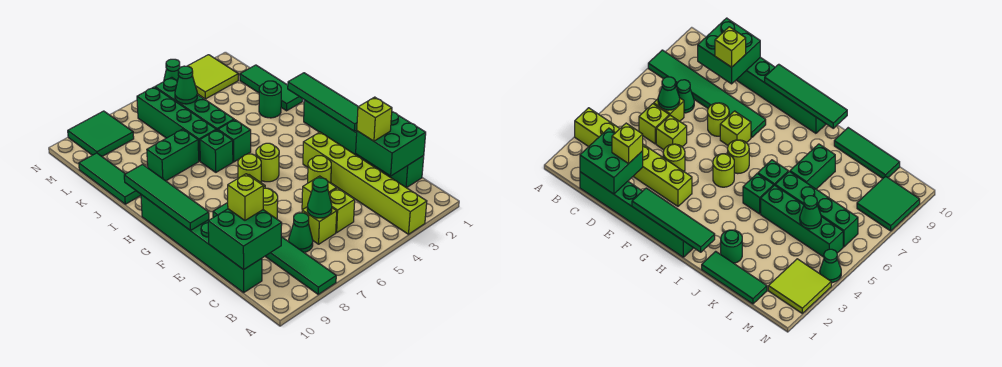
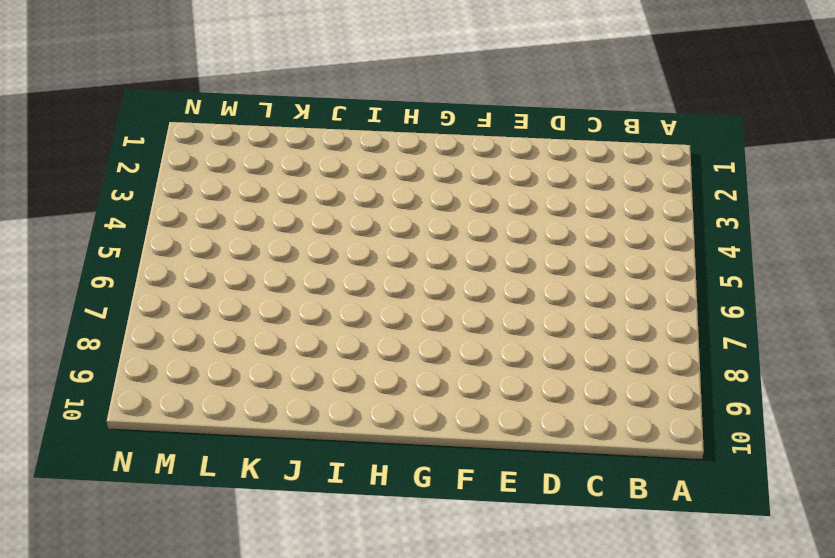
none -> lime 1x6 brick [303,132,427,234]
none -> green 1x6 tile [213,203,336,294]
none -> green 1x6 brick [304,100,424,188]
none -> lime 1x1 brick [329,188,355,233]

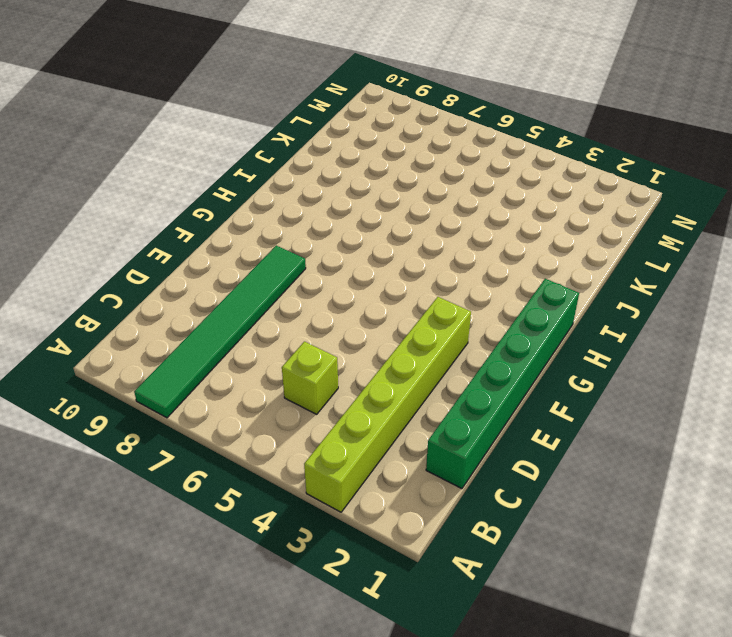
none -> lime 1x1 brick [302,207,337,244]
none -> green 1x1 cone [289,213,313,252]
none -> green 1x6 brick [141,195,262,293]
none -> lime 1x1 brick [302,176,336,210]

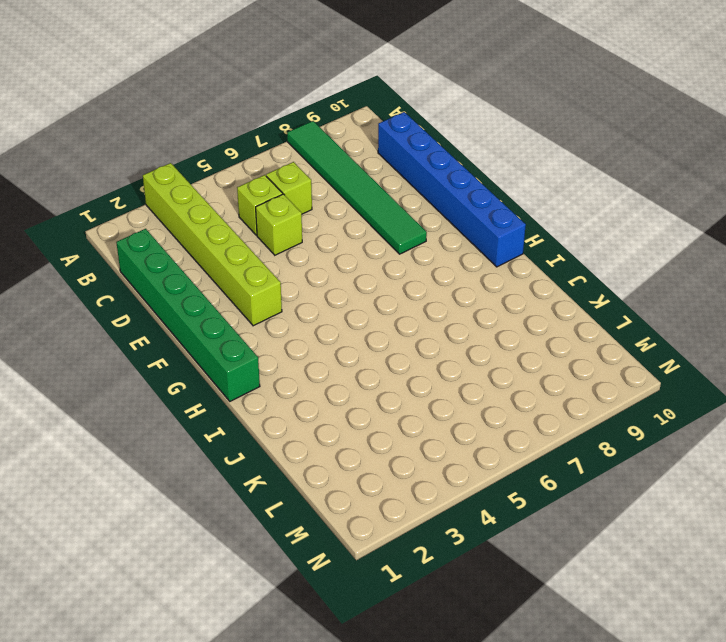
blue 1x6 brick [378,112,526,267] -> green 1x6 brick [141,195,262,293]
none -> green 1x1 cone [289,213,313,252]
none -> lime 1x1 round brick [308,156,331,183]
none -> lime 1x1 round brick [263,188,278,219]
none -> lime 1x1 brick [720,111,751,145]

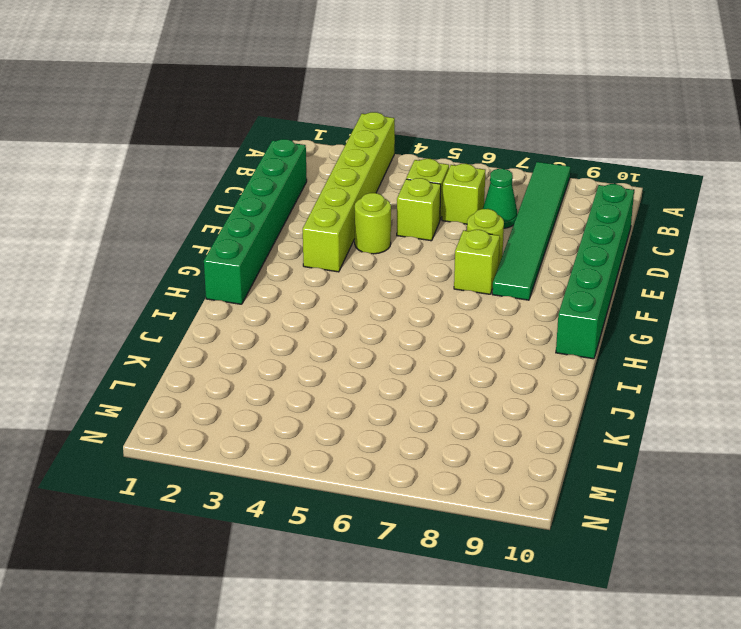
none -> lime 1x1 round brick [256,143,279,182]
none -> lime 1x1 round brick [238,154,261,182]
none -> green 1x1 brick [218,120,251,162]
none -> green 1x1 brick [200,130,233,172]

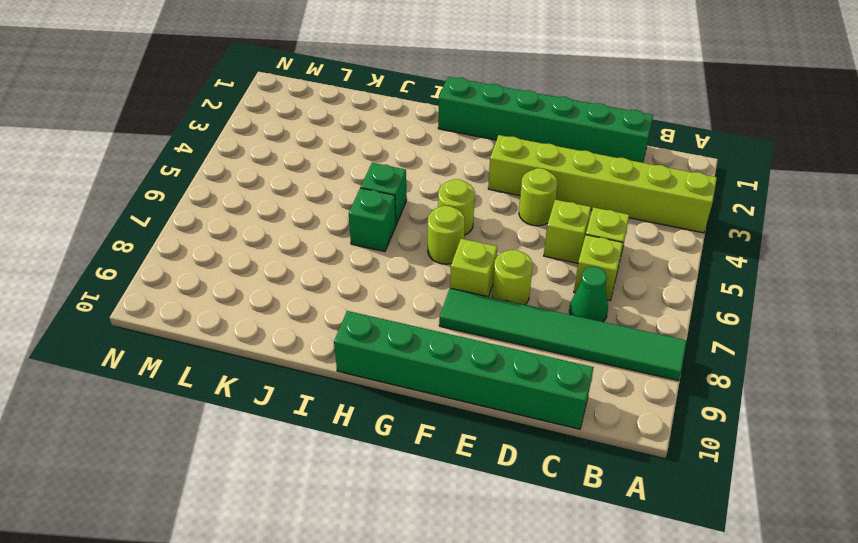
none -> green 1x3 tile [240,65,303,111]
none -> green 1x1 round brick [259,81,281,118]
none -> green 1x4 brick [155,78,234,130]
none -> green 1x4 brick [137,87,216,161]

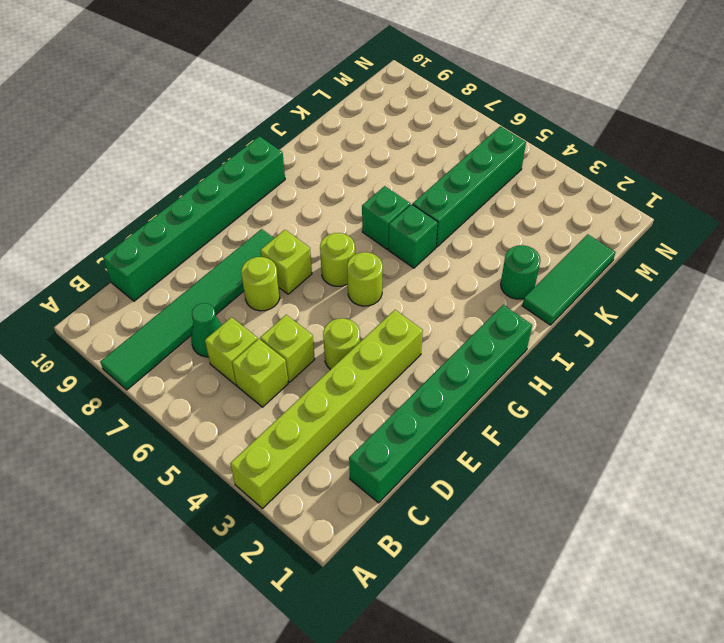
none -> green 1x4 brick [137,87,216,161]
none -> green 1x2 brick [147,129,199,181]
none -> green 1x3 tile [79,153,141,204]
none -> lime 2x2 tile [188,55,238,99]

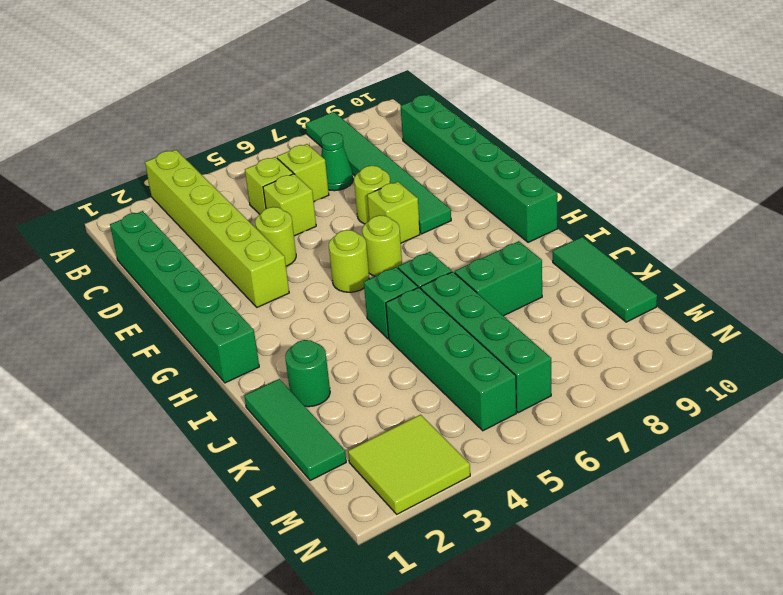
none -> green 2x2 tile [68,111,134,156]
none -> green 1x1 cone [164,59,180,81]
none -> green 2x2 brick [356,112,426,176]
none -> green 1x1 cone [307,178,332,218]

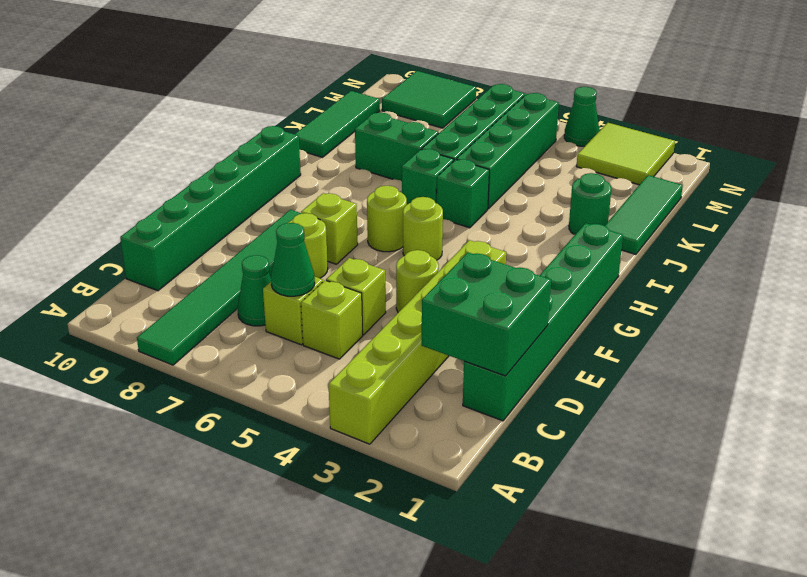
none -> green 2x2 brick [208,209,282,270]
none -> green 1x4 tile [288,73,358,131]
none -> green 1x4 tile [124,164,209,231]
none -> green 1x1 cone [175,66,197,104]

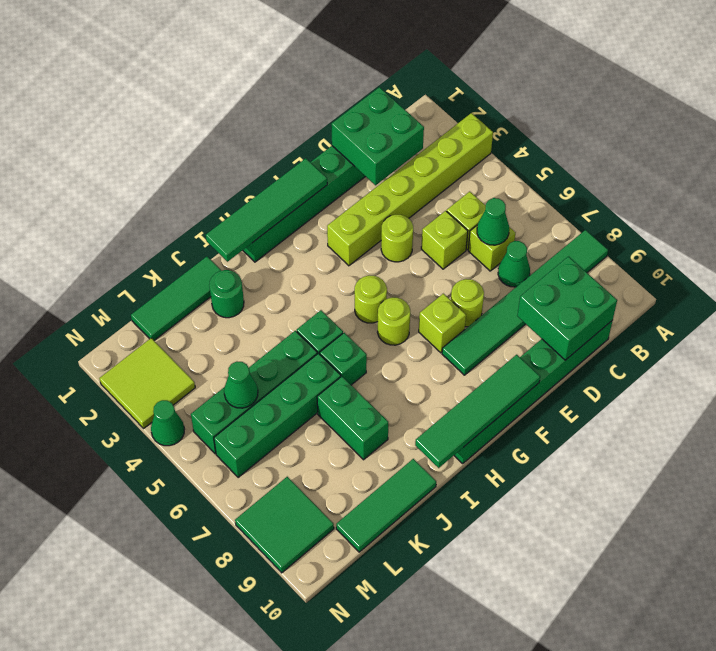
none -> lime 1x1 brick [357,97,392,141]
none -> lime 1x1 brick [228,174,263,220]

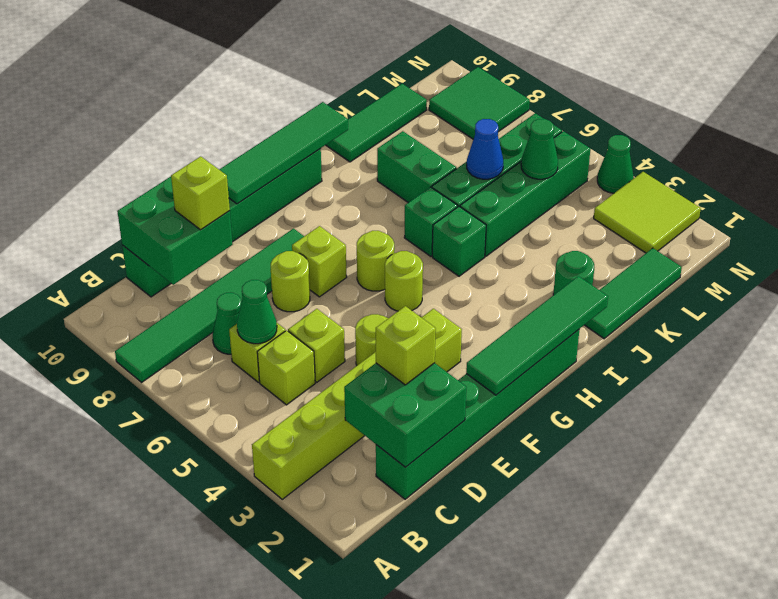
blue 1x1 cone [467,119,503,179] -> none

